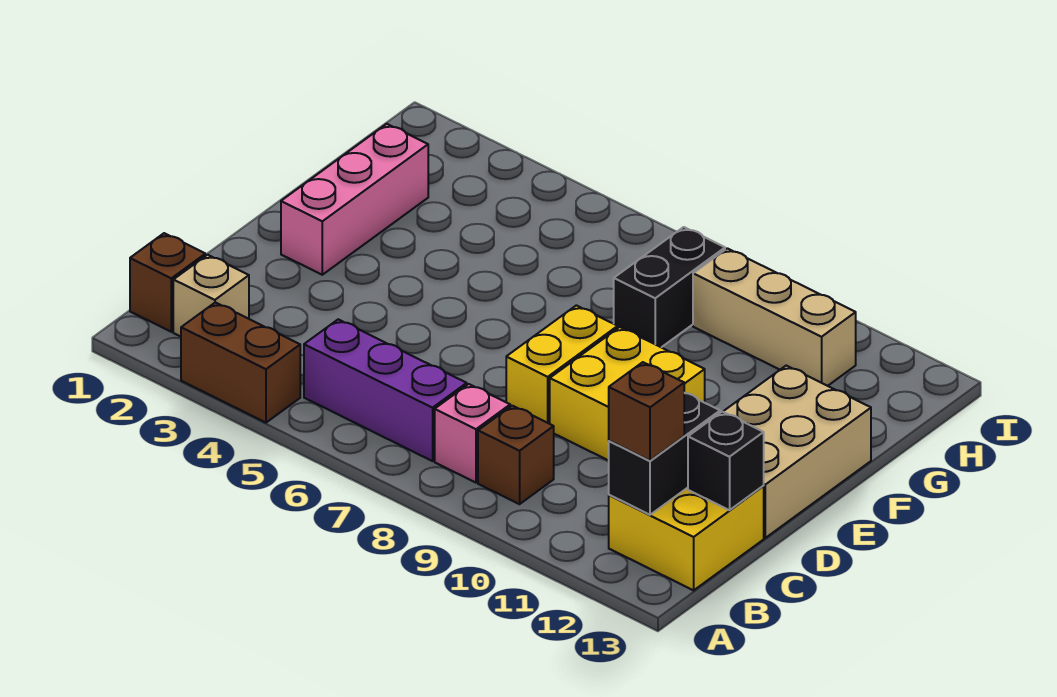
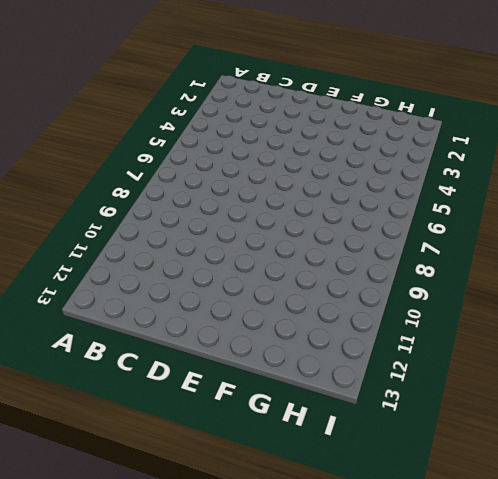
none -> brown 1x2 brick [181,302,300,423]
none -> brown 1x1 brick [130,233,205,332]
none -> tan 1x1 brick [173,255,249,337]

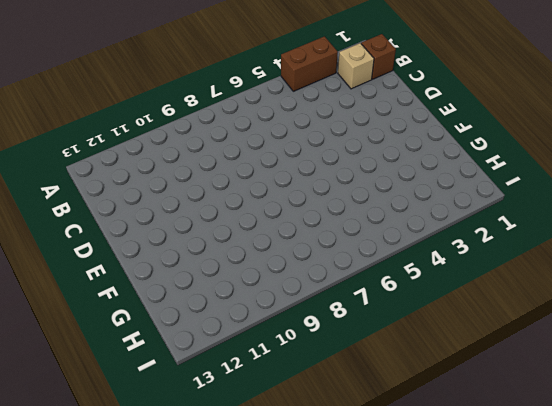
none -> purple 1x3 brick [304,319,467,461]
none -> pink 1x1 brick [435,384,510,483]
none -> brown 1x1 brick [478,406,554,504]

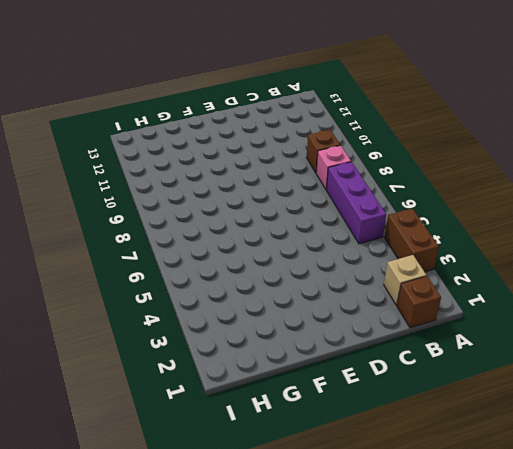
none -> yellow 2x2 brick [609,486,764,590]
none -> yellow 1x2 brick [506,305,618,424]
none -> yellow 2x2 brick [550,327,705,461]

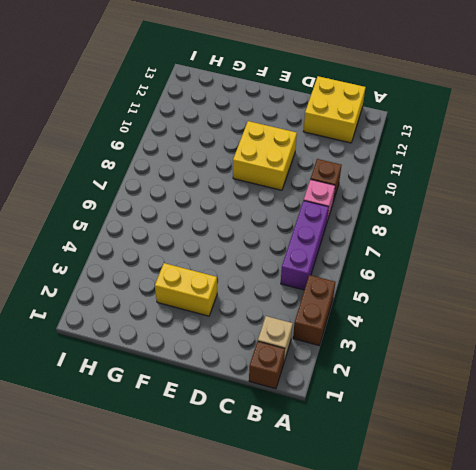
yellow 1x2 brick [155,263,217,316] -> yellow 1x2 brick moved to [506,305,618,424]
none -> tan 2x3 brick [723,366,871,538]
none -> pink 1x3 brick [281,124,428,275]
none -> black 1x2 brick [614,227,725,347]

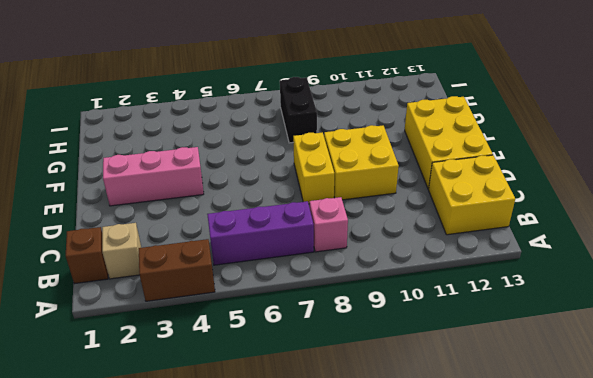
yellow 2x3 brick [405,96,493,189] -> tan 2x3 brick [723,366,871,538]
pink 1x3 brick [103,147,204,206] -> pink 1x3 brick turned to [281,124,428,275]
none -> brown 1x1 brick [478,406,554,504]
none -> tan 1x3 brick [693,248,856,386]
none -> black 1x2 brick [609,393,720,515]

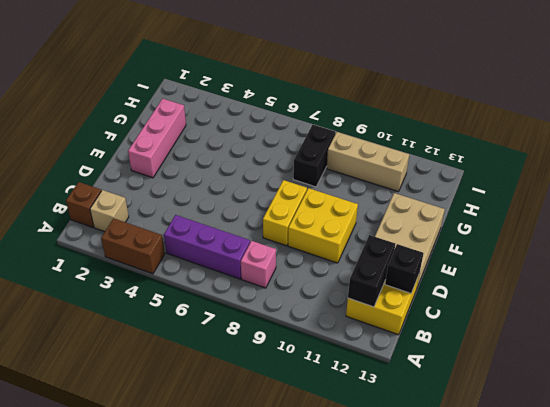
none -> brown 1x1 brick [478,406,554,504]
none -> brown 1x1 brick [609,362,684,461]

